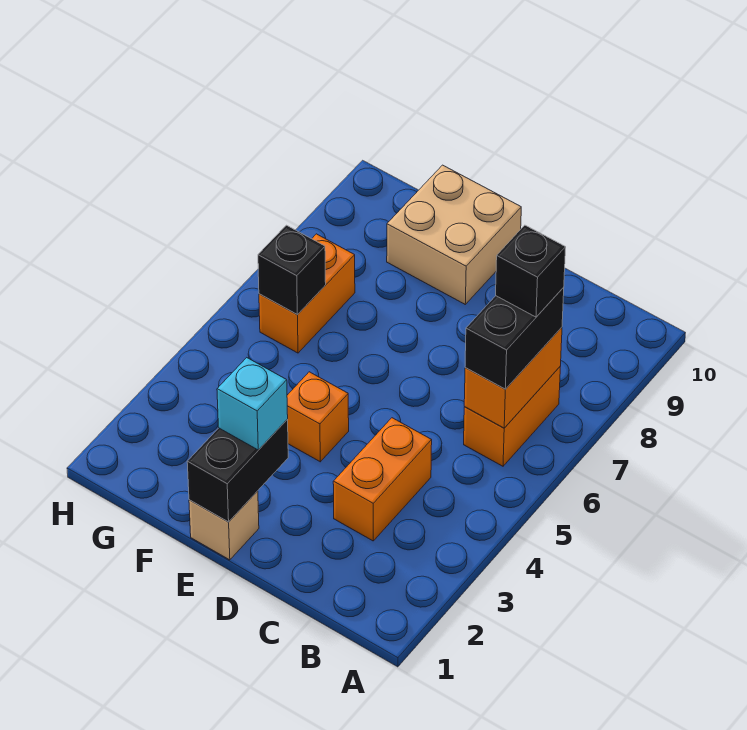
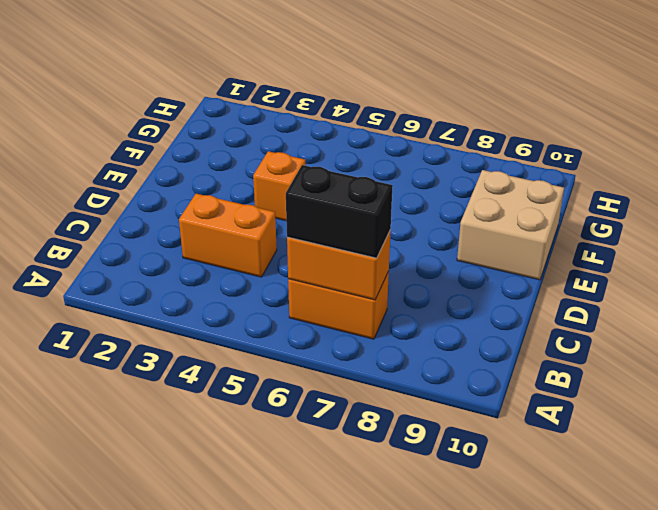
none -> tan 1x1 brick [189,491,259,560]
none -> orange 1x2 brick [259,234,355,353]
none -> black 1x2 brick [187,420,288,522]

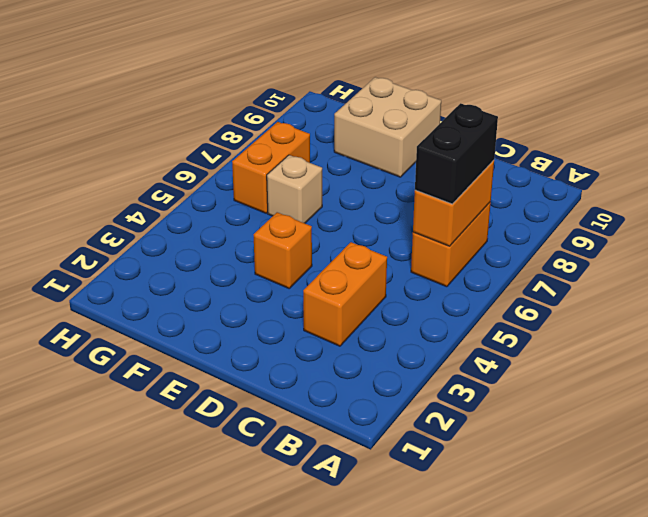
tan 1x1 brick [267,155,322,223] -> tan 1x1 brick moved to [189,491,259,560]
none -> black 1x2 brick [187,420,288,522]
none -> black 1x1 brick [258,225,326,315]
none -> cyan 1x1 brick [217,358,288,450]

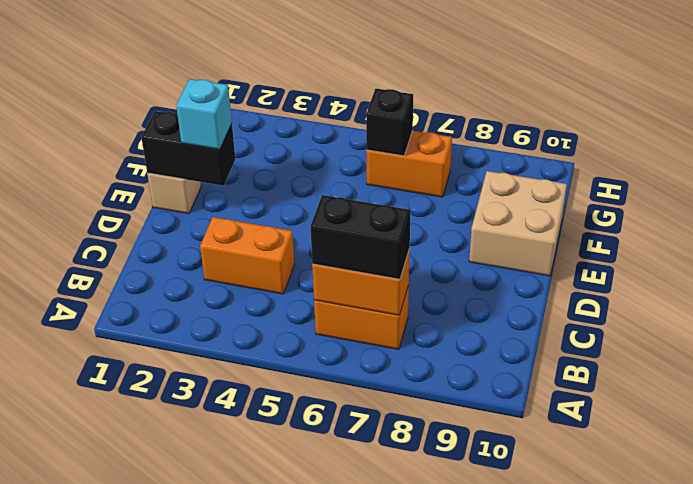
none -> orange 1x1 brick [287,372,349,462]
none -> black 1x1 brick [496,225,566,317]

